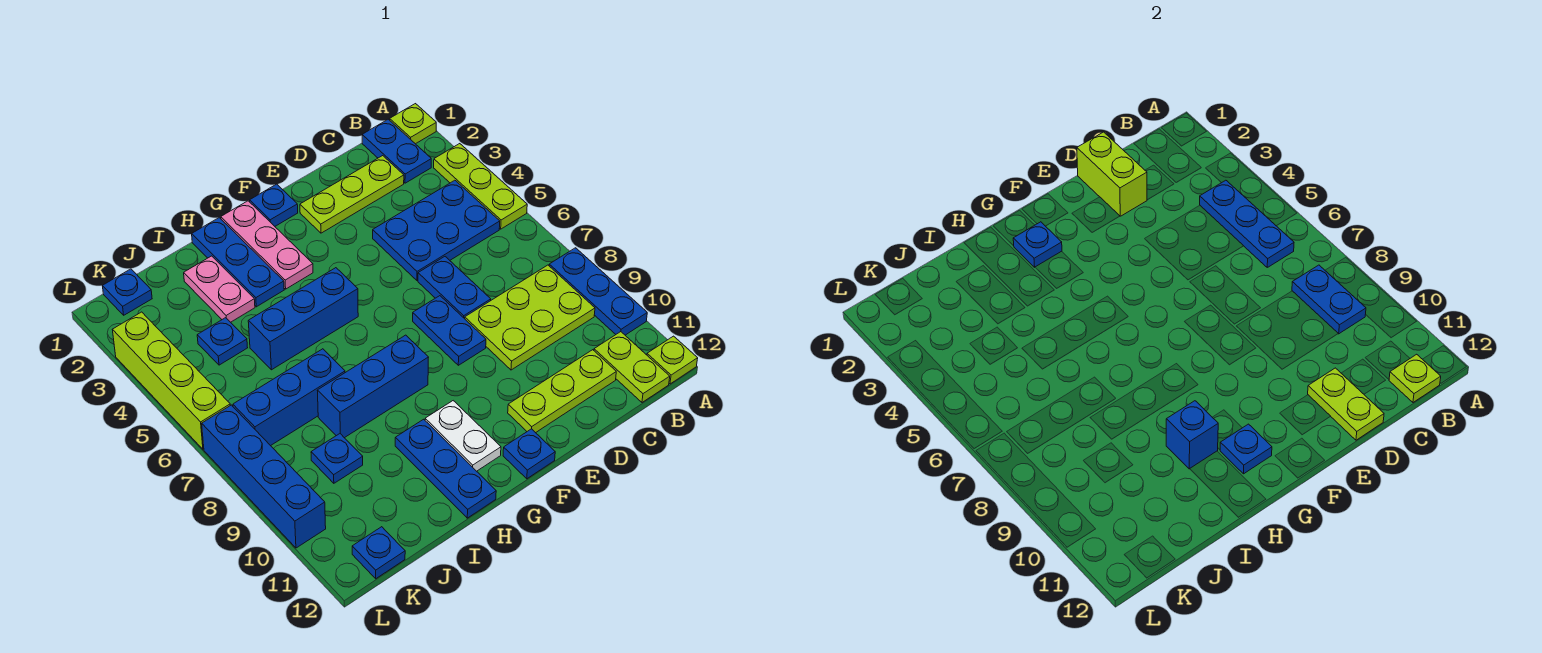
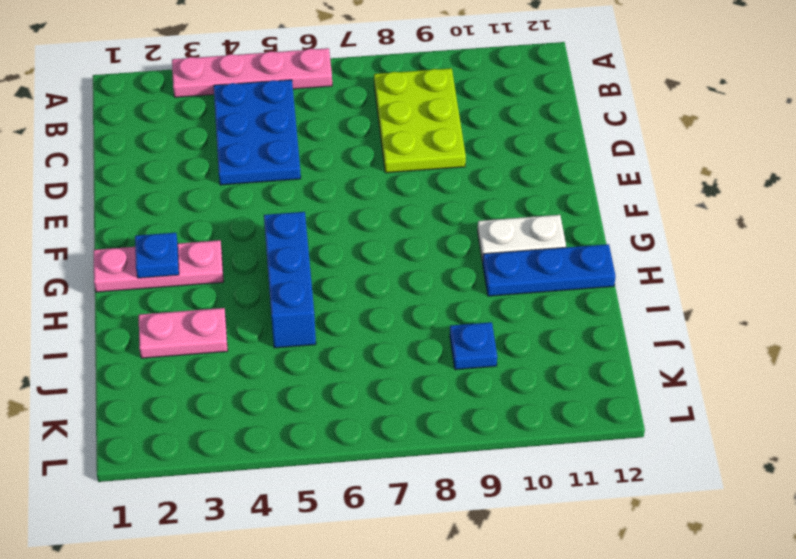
pink 1x4 plate [172,48,332,97] -> lime 1x3 plate [434,144,527,229]
none -> lime 1x1 plate [390,104,436,144]
none -> blue 1x3 plate [549,248,647,335]
none -> lime 1x1 plate [647,336,698,384]
none -> blue 1x2 plate [362,119,431,183]

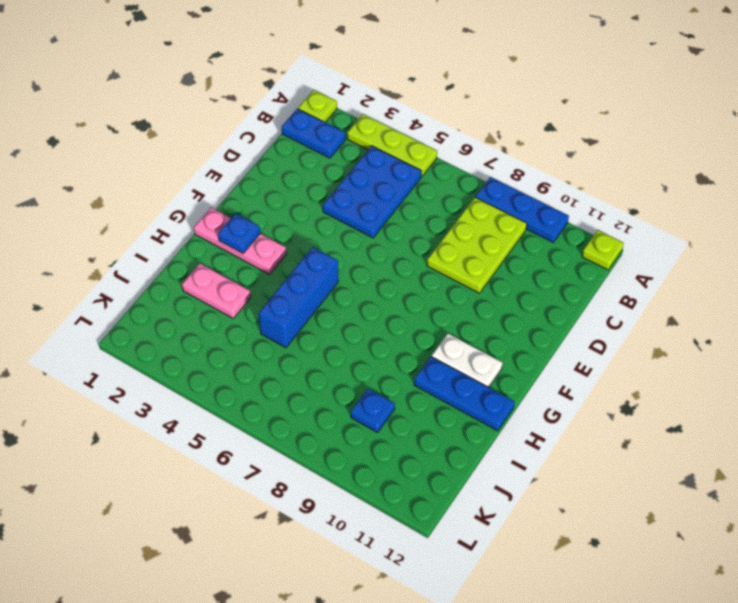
none -> lime 1x2 plate [594,332,670,402]
none -> lime 1x3 plate [300,156,404,233]
none -> lime 1x3 plate [508,350,616,433]
none -> blue 1x2 plate [418,257,491,319]

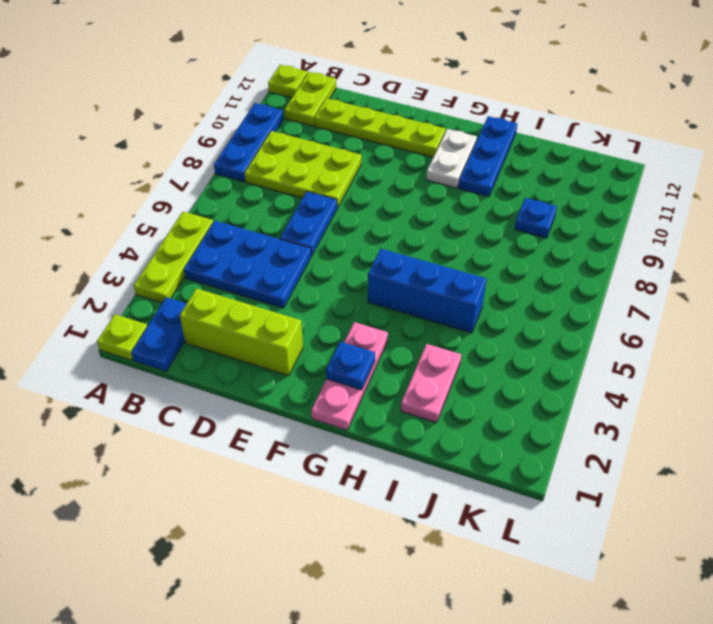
lime 1x3 brick [180,288,303,376] -> lime 1x3 plate [300,156,404,233]
lime 1x4 plate [314,98,446,157] -> lime 1x3 plate [508,350,616,433]
none -> blue 1x2 plate [413,296,486,365]
none -> blue 1x1 plate [250,184,298,226]
none -> blue 1x1 plate [503,429,555,479]
none -> blue 1x3 brick [317,335,429,438]

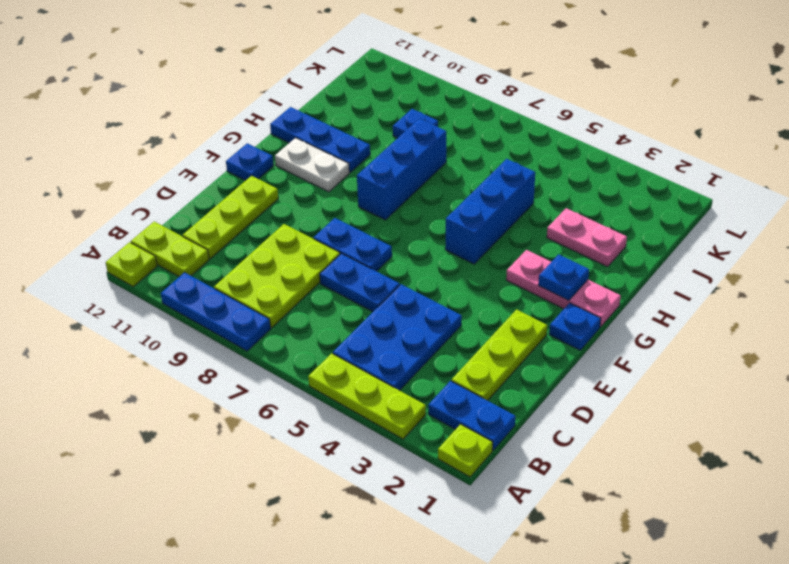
none -> blue 1x3 plate [192,218,284,307]
none -> blue 1x3 brick [233,349,345,446]
none -> blue 1x1 plate [197,318,248,365]
none -> blue 1x1 plate [103,269,152,315]

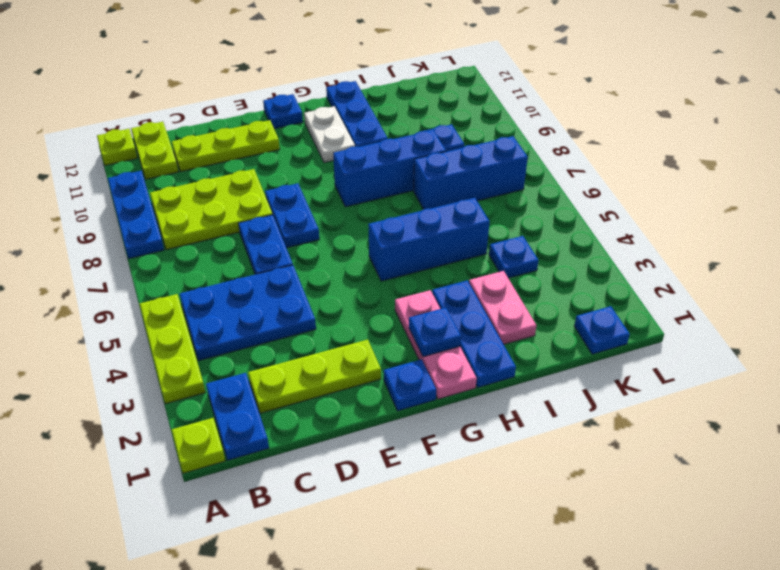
none -> blue 1x1 plate [352,527,405,579]
none -> lime 1x4 brick [112,312,230,449]
none -> blue 1x4 brick [202,405,326,548]
none -> blue 1x3 plate [1200,180,1294,267]

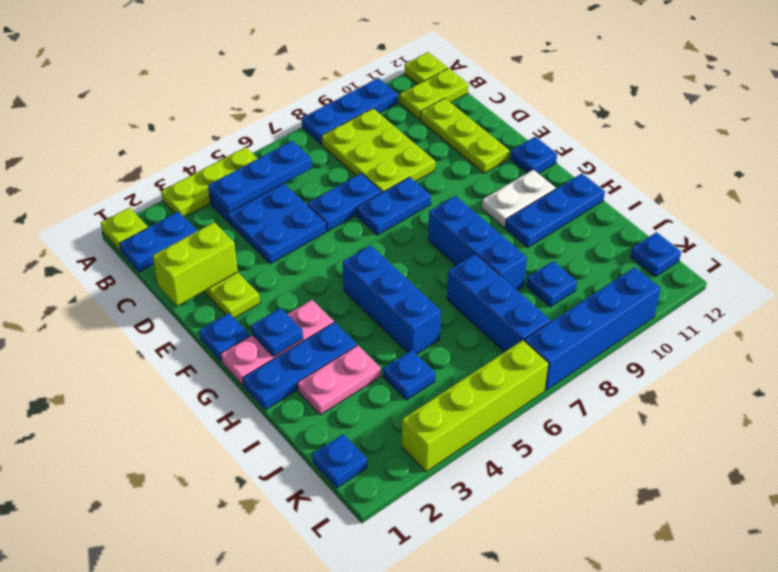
none -> blue 1x2 plate [1292,265,1366,334]
none -> lime 1x1 plate [1389,354,1441,402]
none -> lime 1x2 plate [1308,368,1384,440]
none -> blue 1x1 plate [1220,424,1272,474]

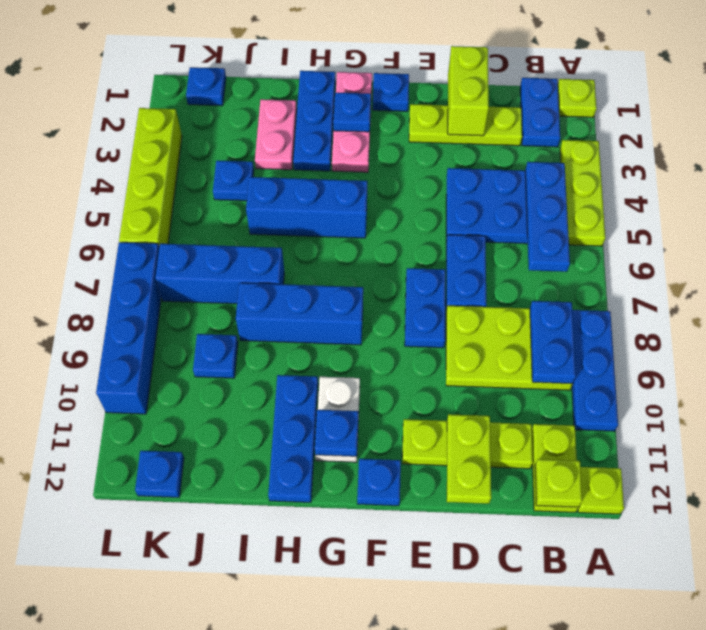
none -> blue 1x1 brick [1166,401,1218,469]

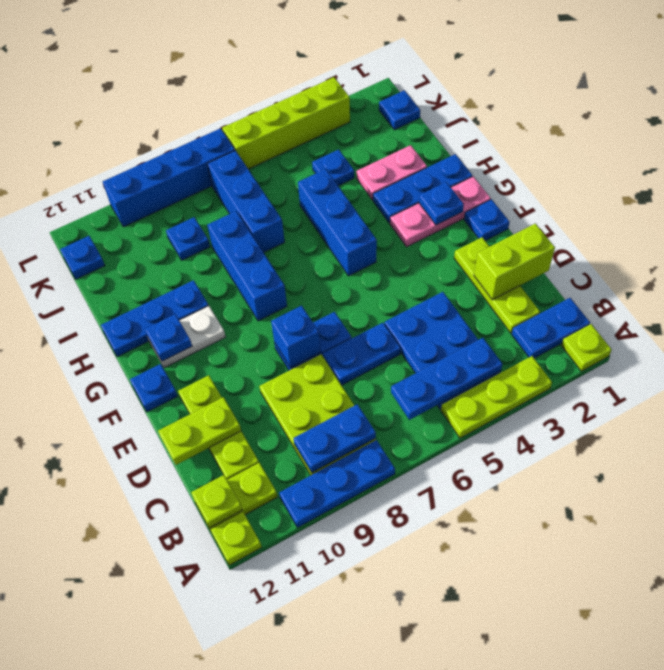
blue 1x1 brick [271,306,320,368] -> blue 1x1 brick moved to [1166,401,1218,469]

